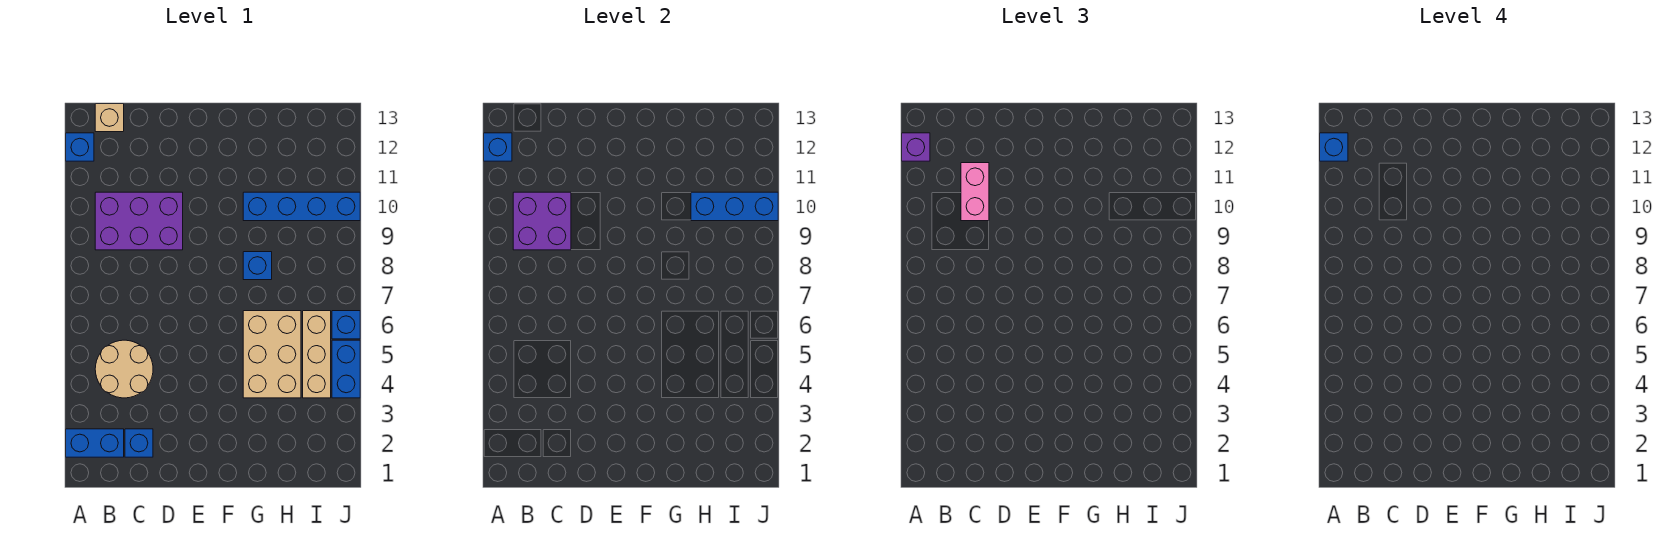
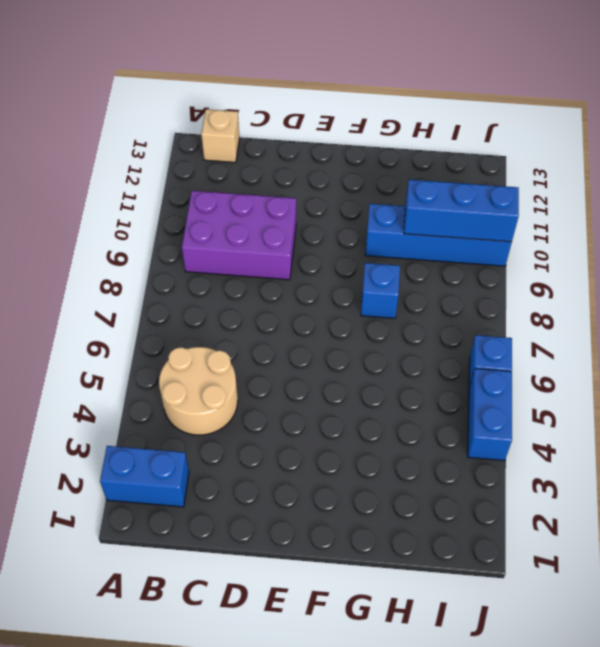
none -> blue 1x1 brick [66,133,94,161]
none -> blue 1x1 brick [125,429,153,457]
none -> tan 2x3 brick [243,311,301,398]

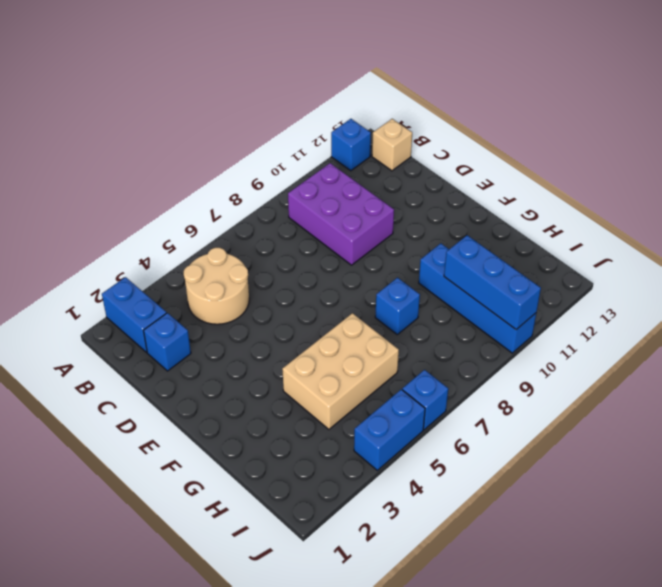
none -> tan 1x3 brick [303,311,331,398]
none -> blue 1x1 brick [484,133,512,161]
none -> purple 2x2 brick [513,192,571,250]

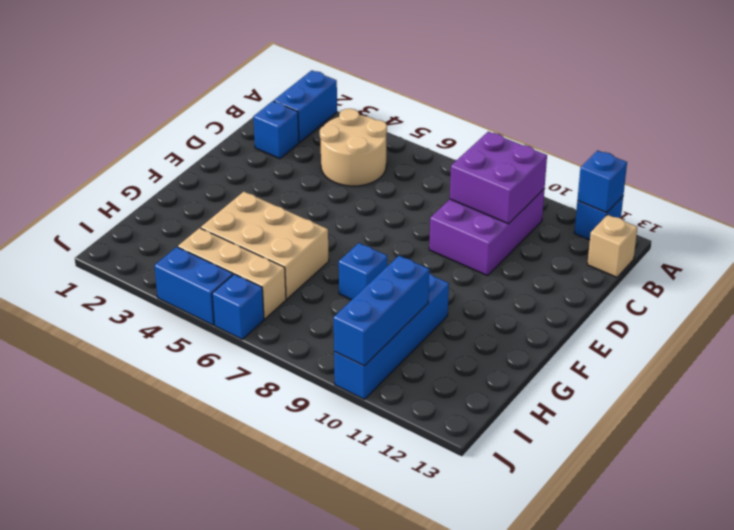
none -> purple 1x1 brick [902,133,930,161]
none -> pink 1x2 brick [961,163,989,221]
none -> blue 1x1 brick [1320,133,1348,161]

